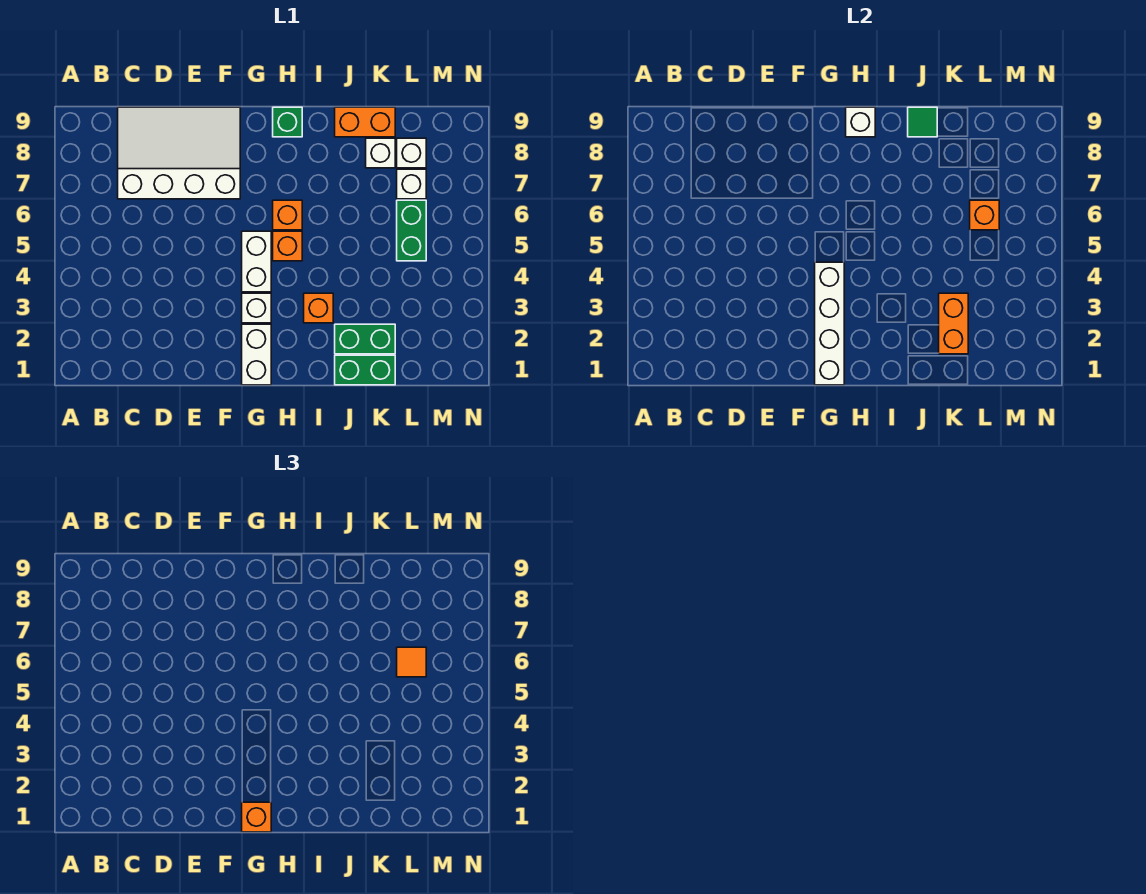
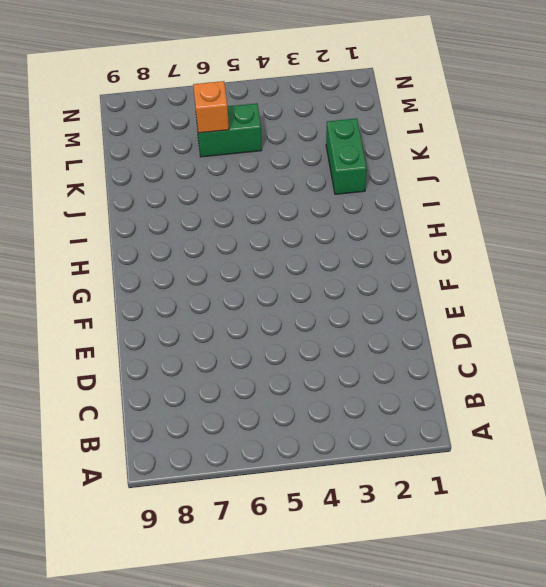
none -> white 3x4 slope [118,107,240,199]
none -> white 1x2 brick [242,324,271,385]
none -> white 1x1 brick [242,293,271,323]

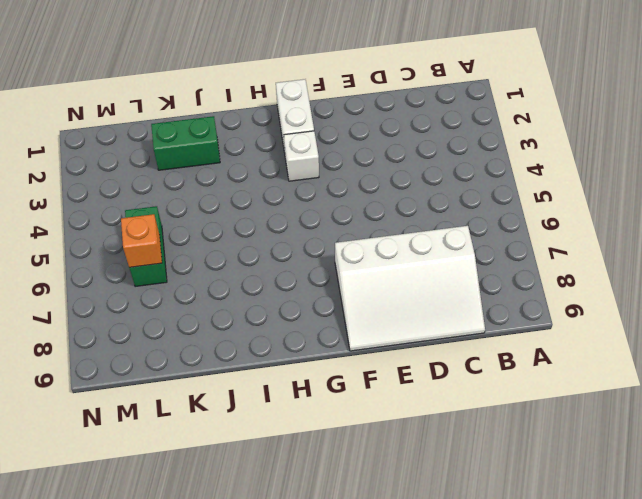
none -> white 1x2 brick [242,231,271,292]
none -> orange 1x1 brick [273,231,302,261]
none -> orange 1x1 brick [273,200,302,230]

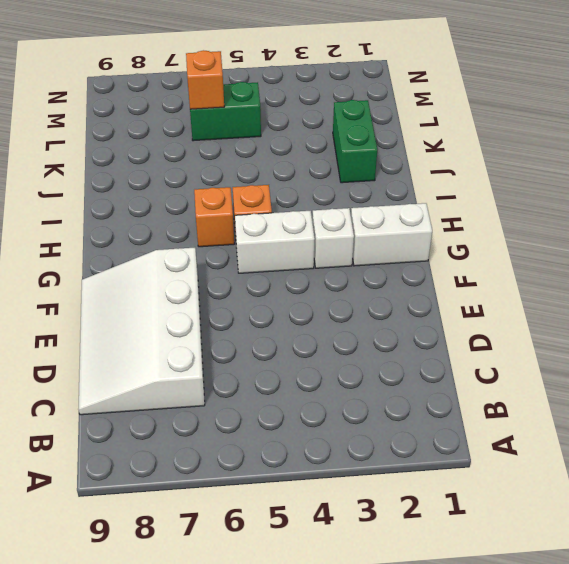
none -> green 1x1 brick [273,107,302,137]
none -> orange 1x1 brick [304,293,333,323]
none -> green 1x2 brick [335,355,395,385]

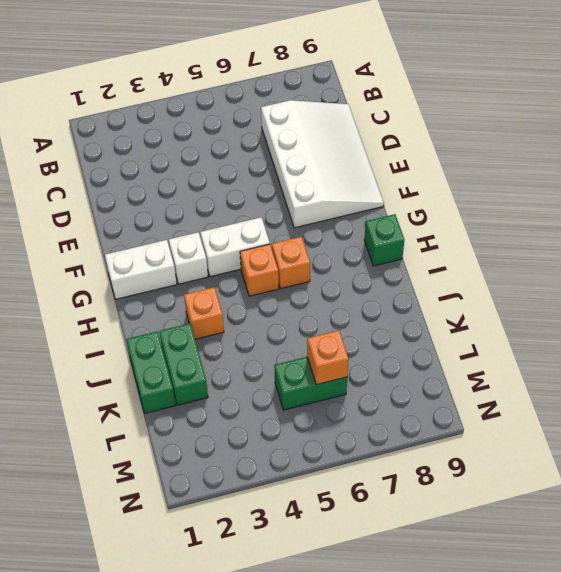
none -> orange 1x2 brick [335,107,395,137]
none -> white 1x1 brick [366,138,395,168]
none -> white 1x1 brick [397,169,426,199]

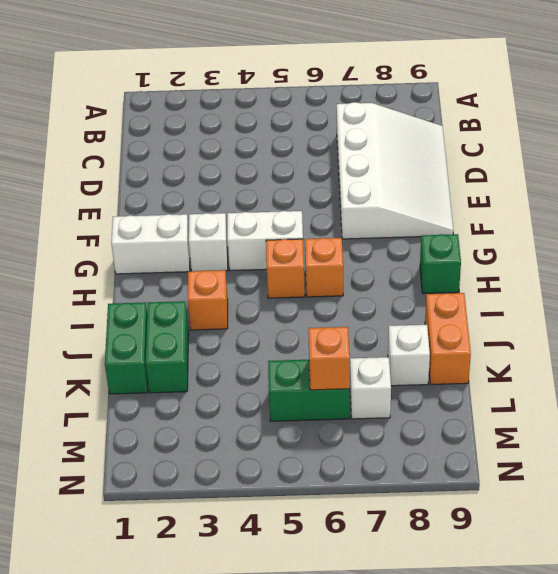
none -> white 1x1 brick [397,138,426,168]
none -> white 1x4 brick [815,262,844,385]
none -> white 1x1 brick [846,107,875,137]

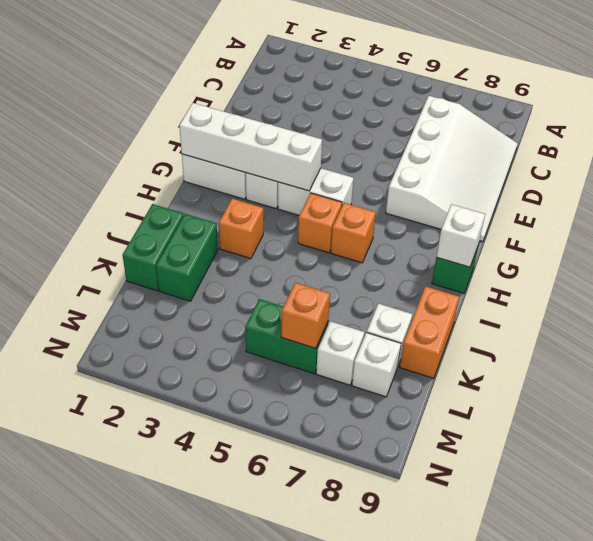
none -> green 1x1 tile [908,107,937,137]
none -> orange 1x2 brick [939,293,968,354]
none -> orange 1x1 brick [242,802,271,832]

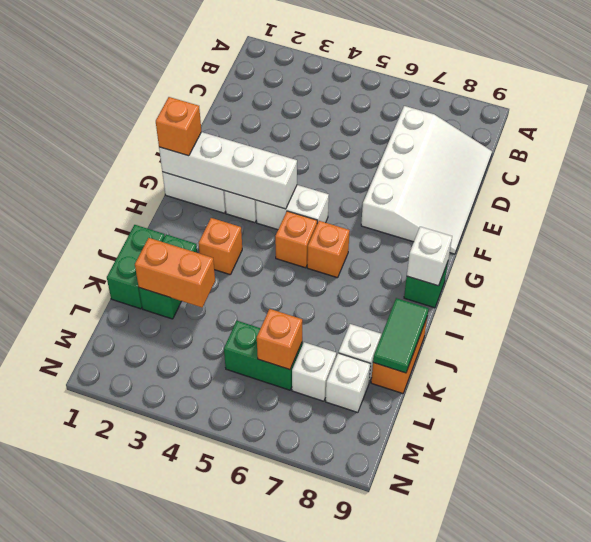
green 1x2 tile [373,298,429,373] -> green 1x1 tile [908,107,937,137]
none -> orange 1x1 tile [397,647,426,677]

